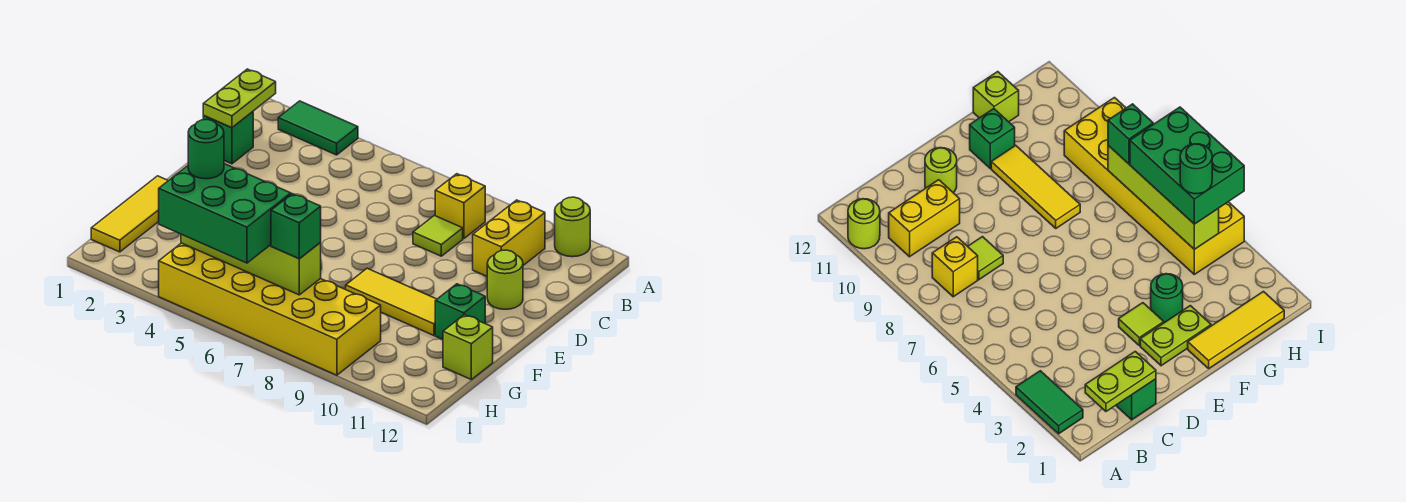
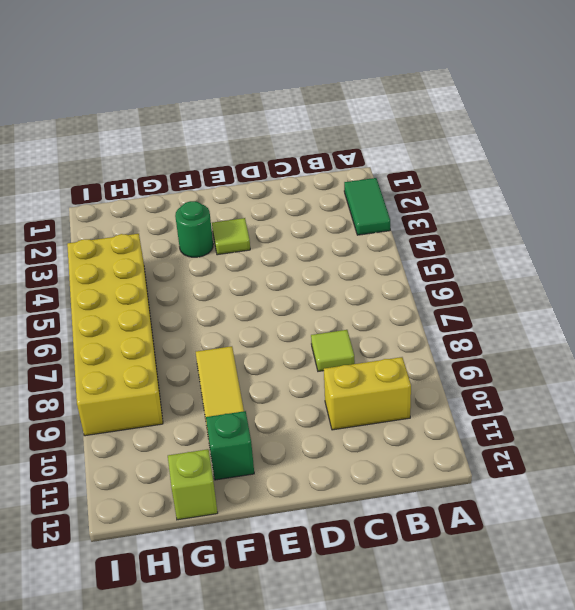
none -> lime 1x1 round brick [555,197,590,257]
none -> yellow 1x1 brick [435,174,485,239]
none -> green 1x1 brick [203,112,253,164]

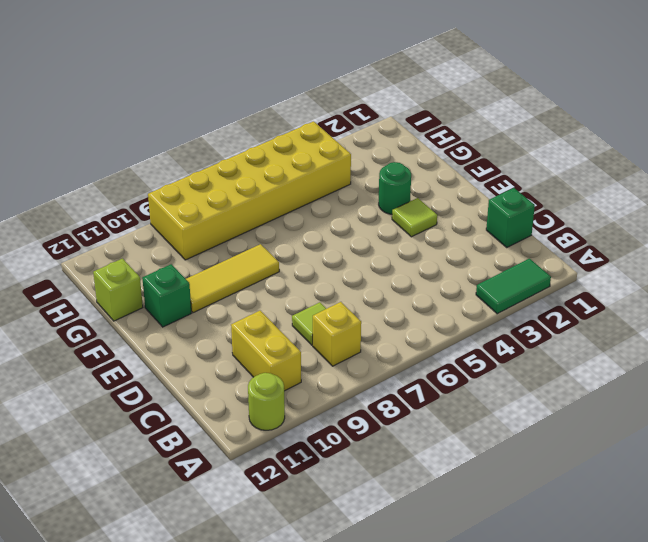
none -> lime 1x1 round brick [487,250,523,309]
none -> lime 1x2 plate [1140,306,1211,366]
none -> yellow 1x3 tile [91,176,168,252]

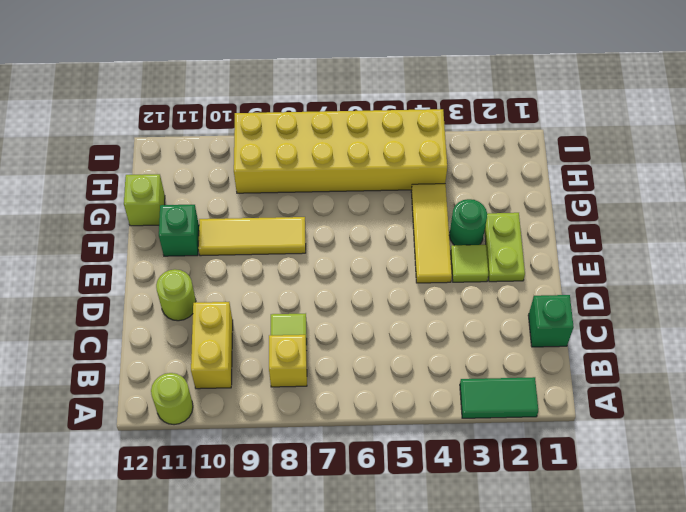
yellow 1x3 tile [411,184,452,283] -> yellow 1x3 tile moved to [91,176,168,252]
none -> lime 1x2 plate [203,69,276,128]
none -> lime 1x4 brick [181,234,321,295]
none -> green 2x3 brick [159,164,291,263]

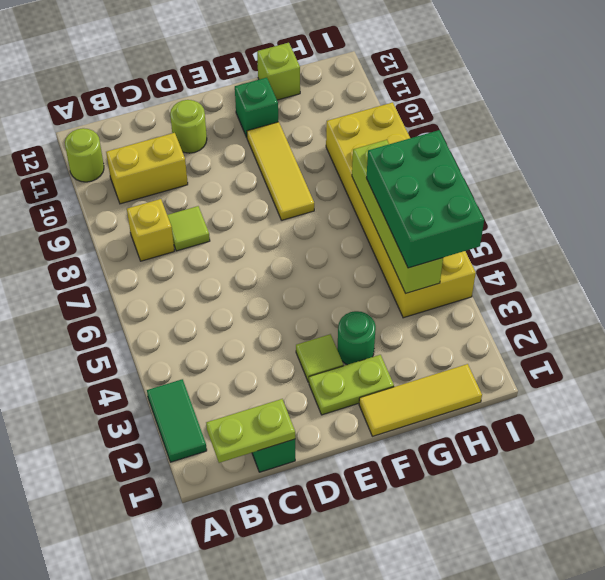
none -> green 1x1 brick [271,194,321,259]
none -> green 1x1 round brick [188,119,224,179]

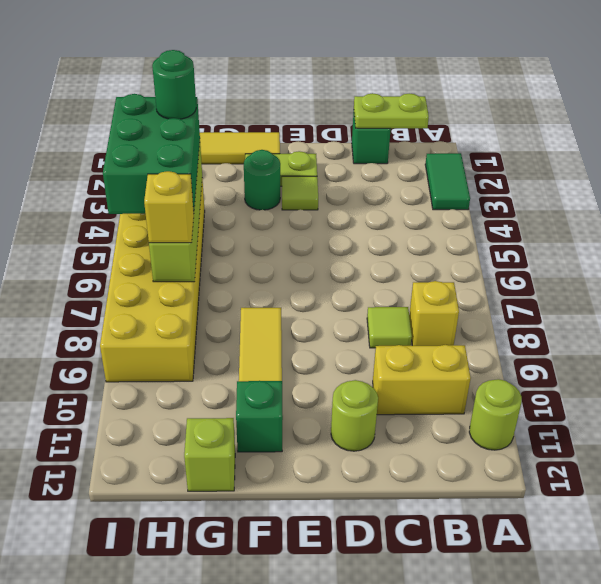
yellow 1x1 brick [144,171,194,243] -> green 1x1 brick [271,194,321,259]

